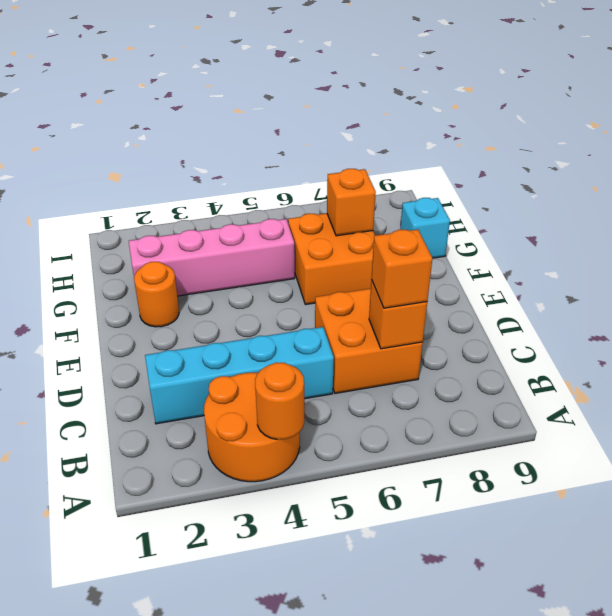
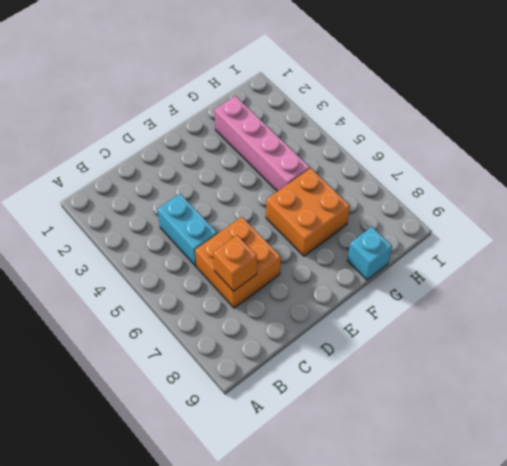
cyan 1x2 brick [157,194,217,266] -> cyan 1x4 brick [145,327,334,424]
none -> orange 2x2 round brick [204,373,300,482]
none -> orange 1x1 round brick [134,262,179,327]

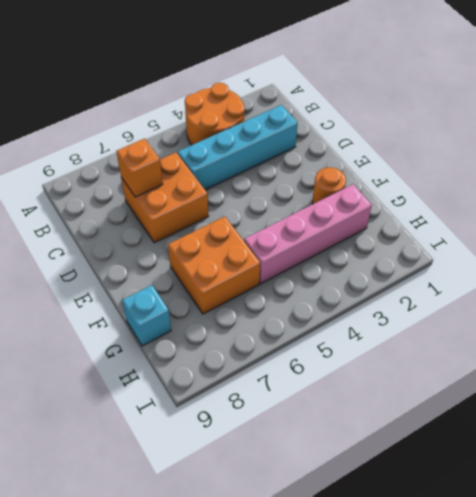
none -> orange 1x1 round brick [255,362,304,440]
none -> orange 1x1 brick [327,169,376,236]

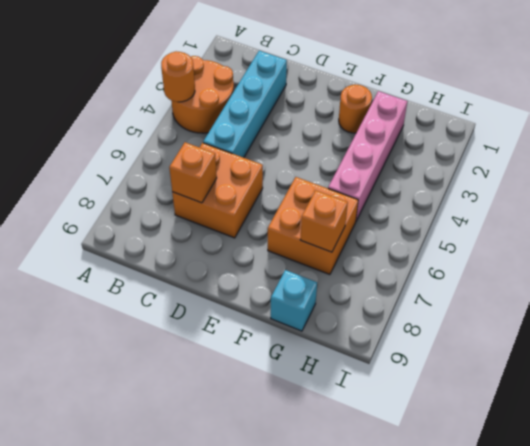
none -> orange 1x1 brick [371,229,433,308]

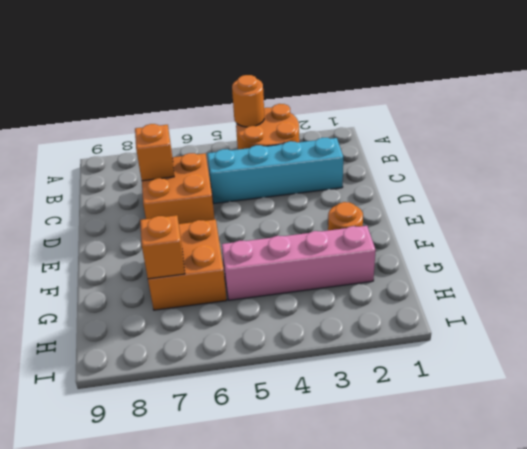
none -> cyan 1x1 brick [400,198,450,258]
none -> orange 1x1 brick [371,229,433,308]

